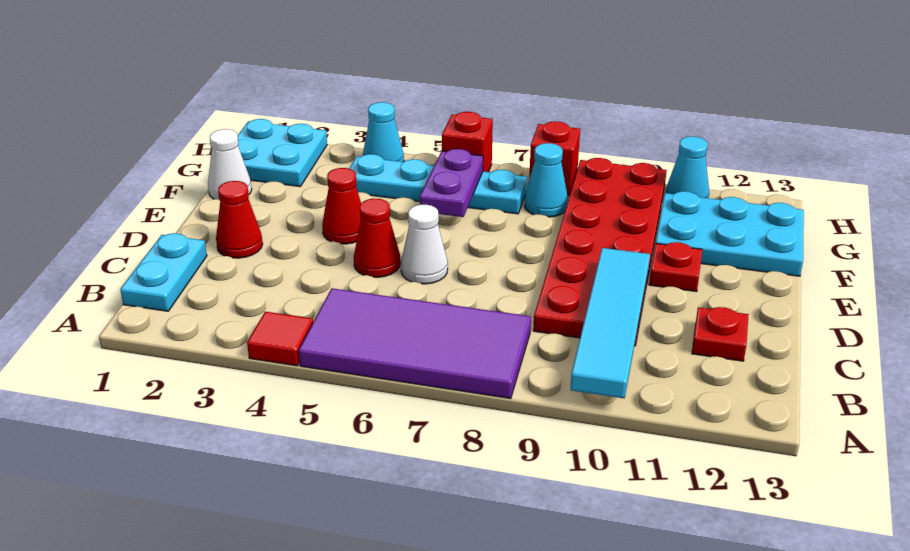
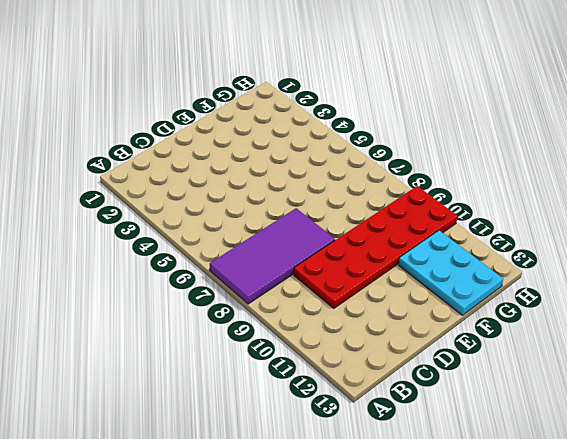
purple 2x4 tile [210,208,335,304] -> purple 2x4 tile turned to [299,288,531,399]
none -> red 1x1 tile [247,312,313,366]
none -> cyan 1x2 plate [120,233,207,311]
none -> red 1x1 plate [692,307,749,361]

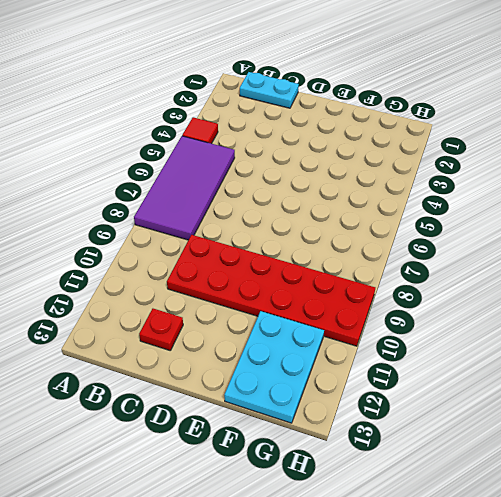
none -> red 1x1 cone [216,181,263,258]
none -> red 1x1 cone [354,199,400,277]
none -> white 1x1 cone [401,205,448,284]

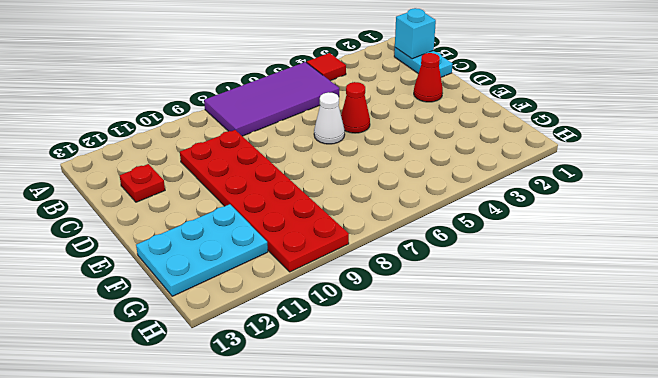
cyan 1x1 brick [395,8,436,59] -> none
none -> red 1x1 cone [322,168,361,244]
none -> red 1x1 plate [649,242,702,292]
none -> white 1x1 cone [208,129,252,200]

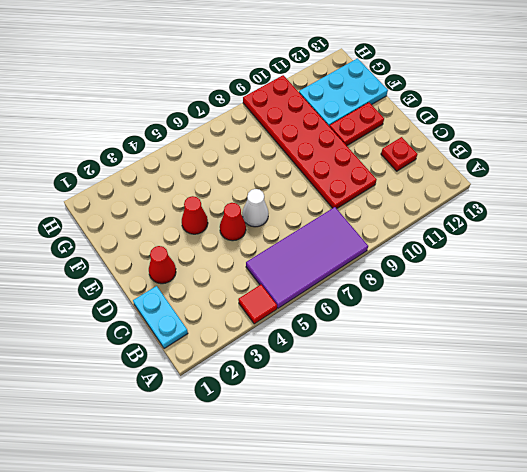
red 1x2 plate [330,103,384,146] -> red 1x1 plate [649,242,702,292]
none -> white 1x1 cone [208,129,252,200]
none -> cyan 2x2 plate [237,119,327,187]
none -> cyan 1x4 plate [349,154,527,214]

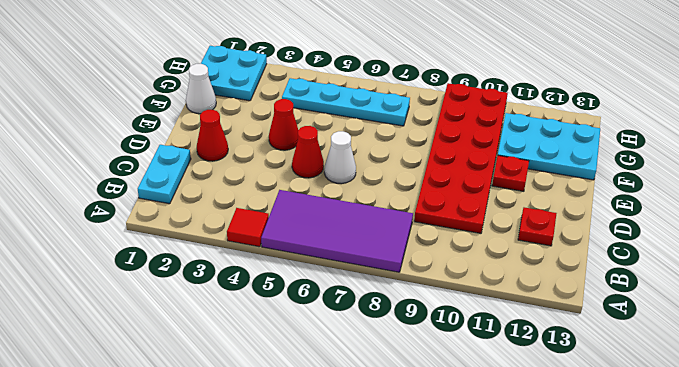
none -> cyan 1x1 cone [524,143,568,217]
none -> cyan 1x1 cone [363,102,404,162]
none -> red 1x1 brick [442,112,493,172]

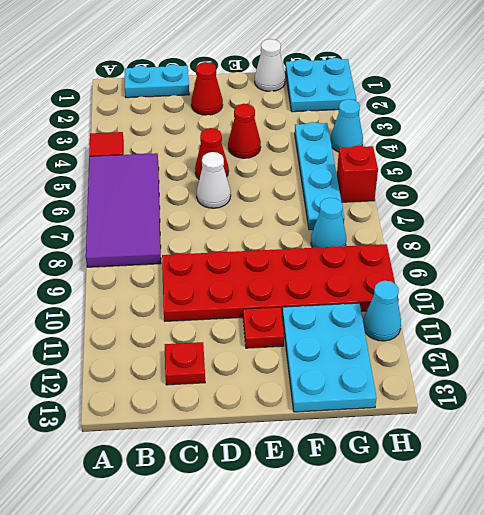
none -> red 1x1 brick [529,121,580,196]
none -> cyan 1x4 tile [570,248,650,398]
none -> purple 1x2 plate [420,149,483,217]

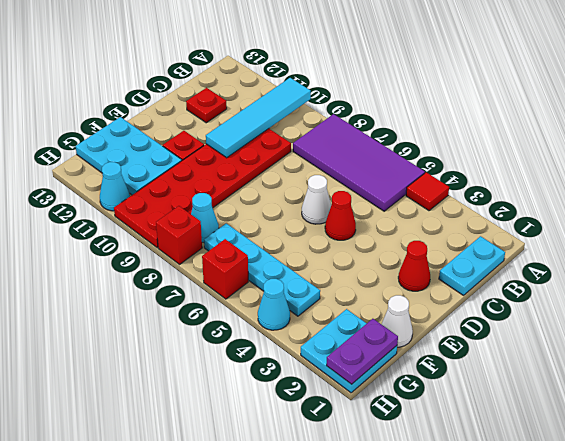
purple 1x2 plate [326,319,398,384] -> purple 1x2 plate moved to [420,149,483,217]
none -> red 1x1 cone [322,168,361,244]

